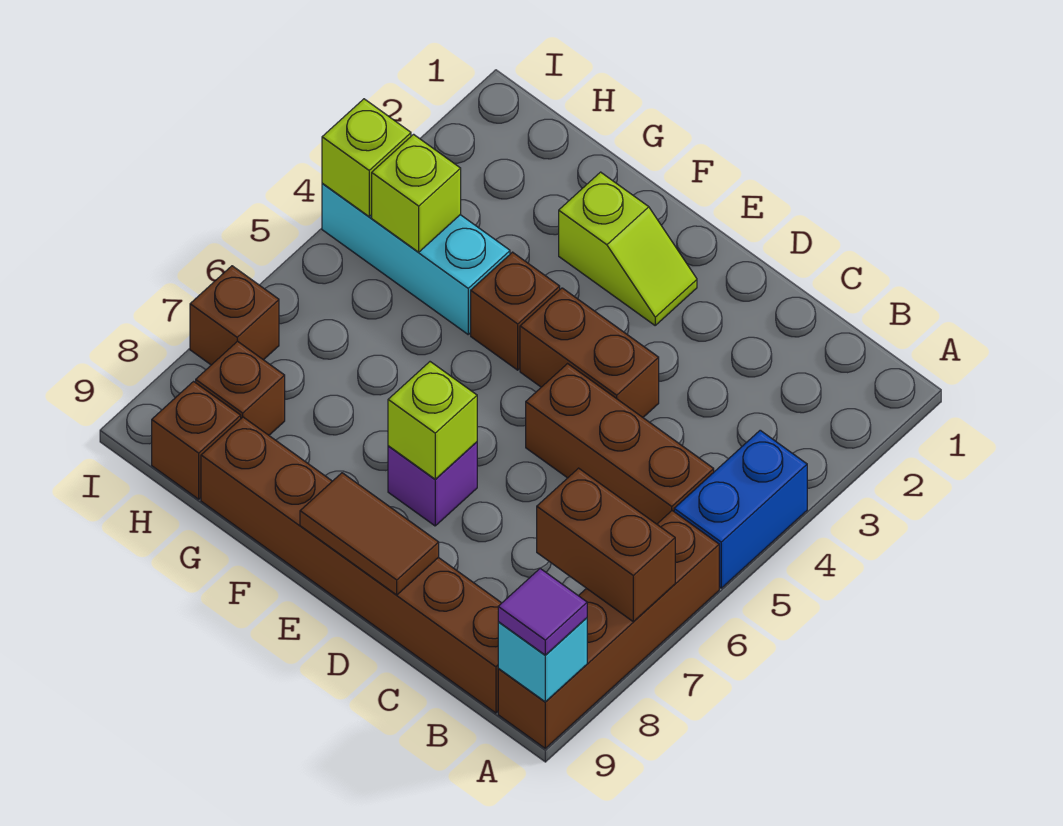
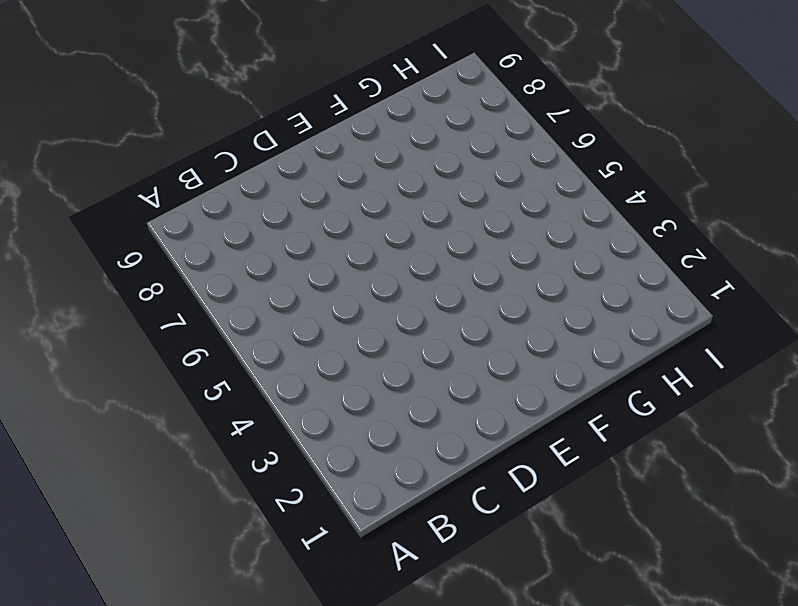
none -> blue 1x2 brick [674,430,807,588]
none -> brown 1x4 brick [498,511,719,748]
none -> brown 1x3 brick [526,364,714,524]

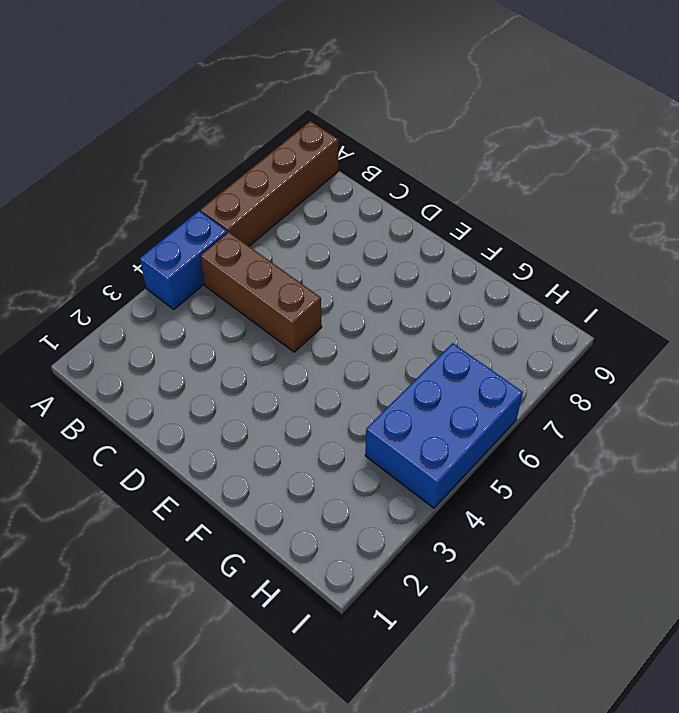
blue 2x3 brick [365,343,523,508] -> cyan 1x3 brick [322,183,510,334]
none -> brown 1x6 brick [201,417,501,713]
none -> brown 1x2 brick [520,288,659,417]
none -> lime 1x2 slope [559,172,697,325]

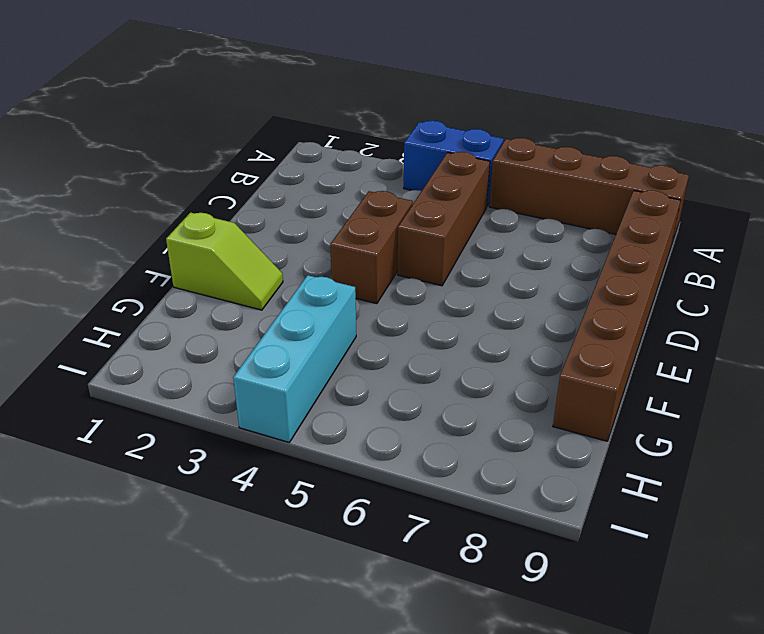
lime 1x2 slope [166,213,283,310] -> lime 1x2 slope turned to [559,172,697,325]
none -> purple 1x1 brick [388,442,477,526]
none -> brown 1x1 brick [471,252,560,370]
none -> brown 1x1 brick [196,341,285,435]

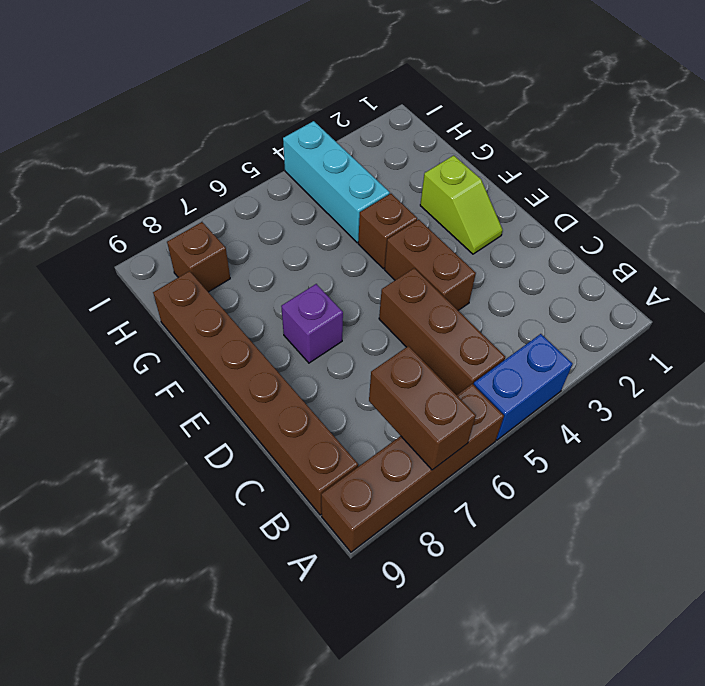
none -> brown 1x1 brick [152,382,241,499]
none -> brown 1x1 brick [190,266,279,365]
none -> cyan 1x1 brick [498,618,587,702]

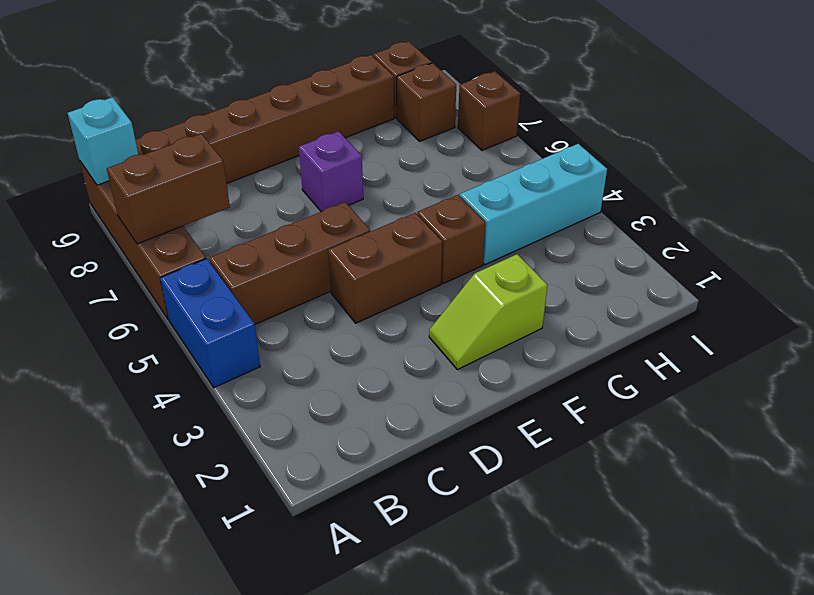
none -> brown 1x2 tile [300,473,439,595]
none -> lime 1x1 brick [388,362,477,479]
none -> lime 1x1 brick [372,134,461,252]

